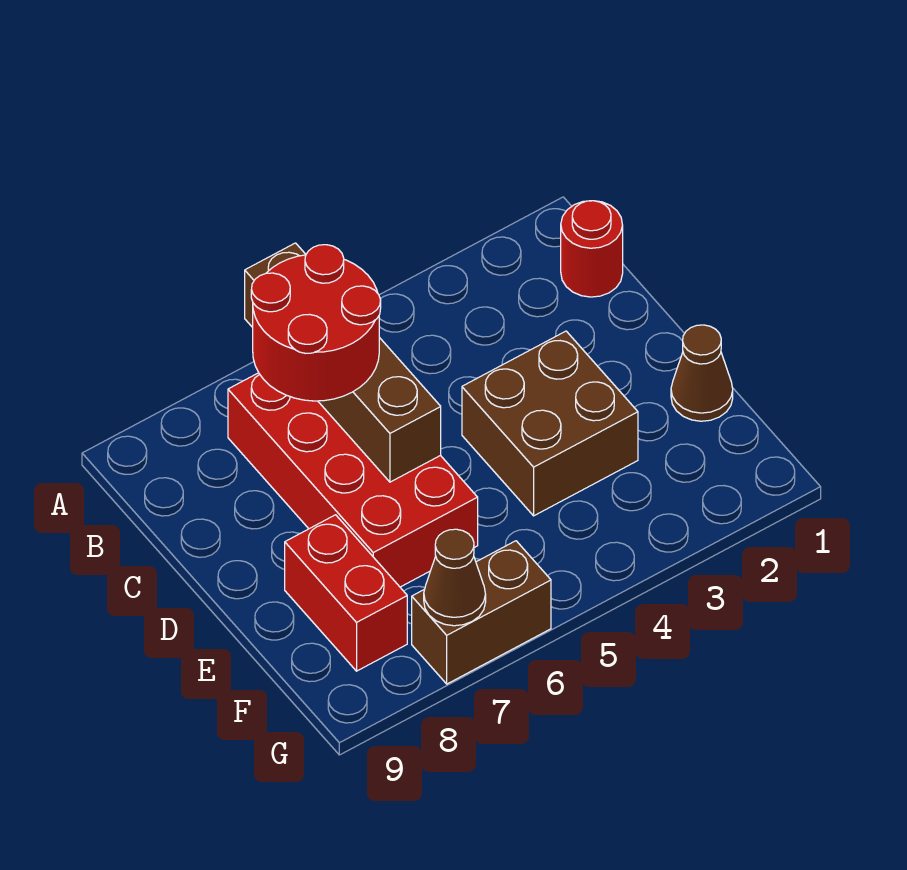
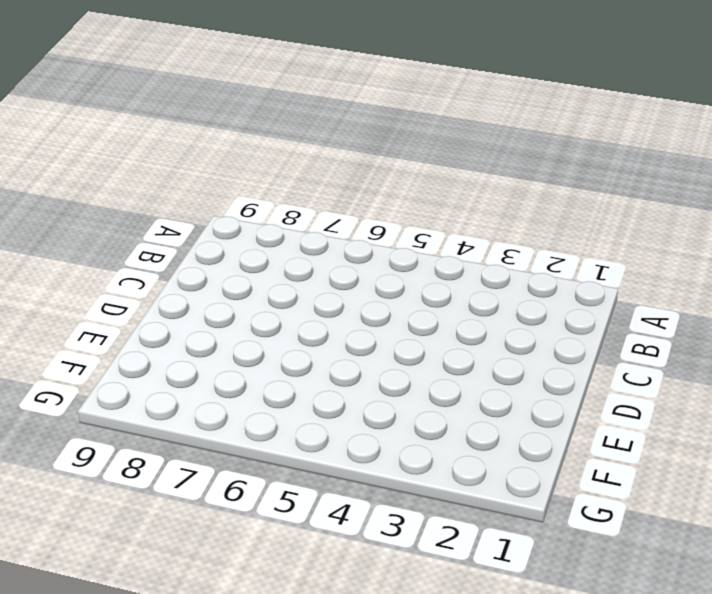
none -> red 1x1 round brick [561,201,623,297]
none -> red 2x4 brick [228,373,478,587]

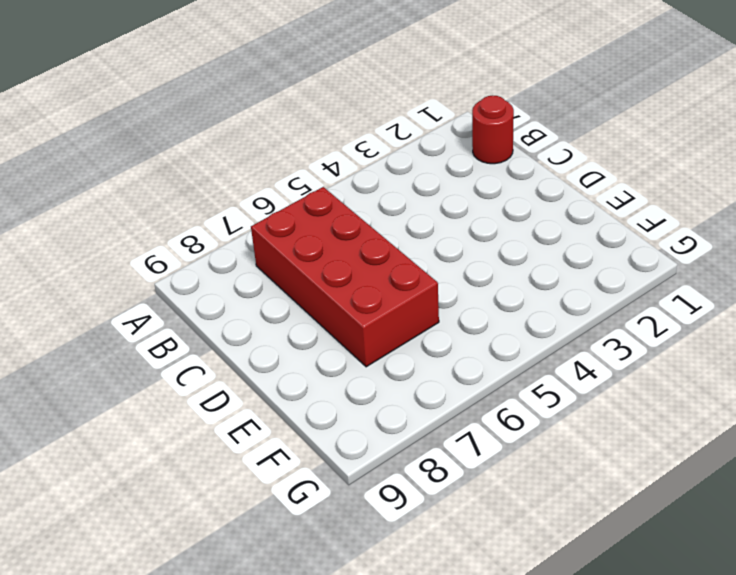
none -> brown 2x2 brick [462,331,638,516]
none -> brown 1x1 cone [671,325,733,421]

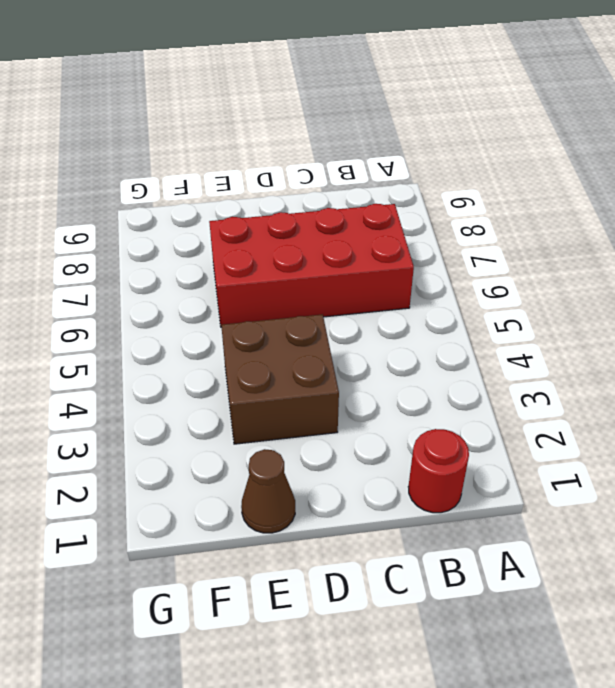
none -> red 1x2 brick [285,515,407,671]
none -> brown 1x2 brick [412,541,551,684]

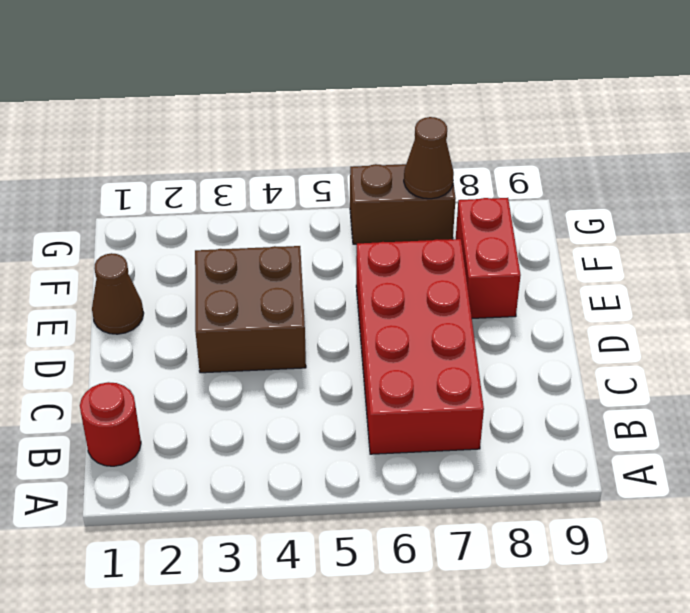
none -> brown 1x4 brick [245,243,441,482]
none -> red 2x2 round brick [251,245,381,401]

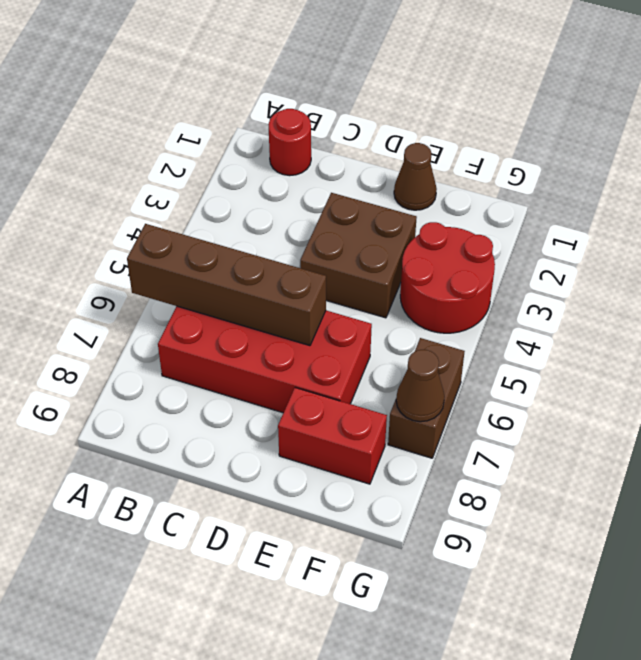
red 2x2 round brick [400,222,495,333] -> red 2x2 round brick moved to [251,245,381,401]

